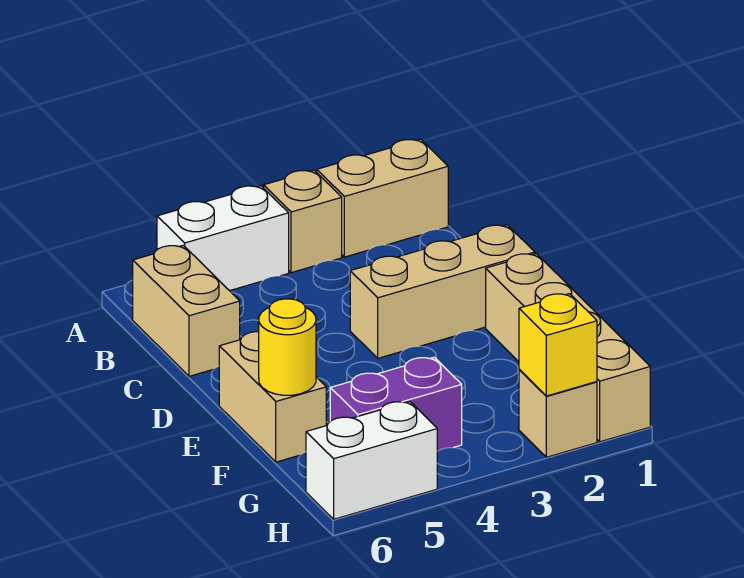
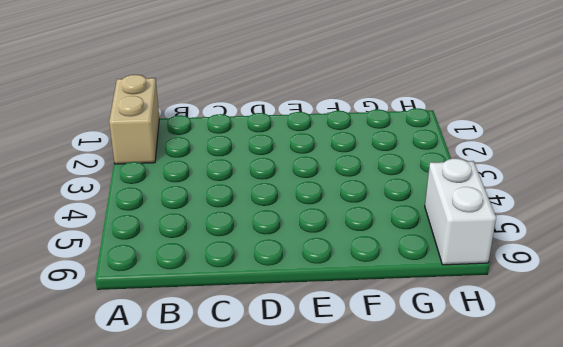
none -> tan 1x1 brick [264,170,342,273]
none -> white 1x2 brick [157,186,289,291]
none -> tan 1x2 brick [133,245,240,376]

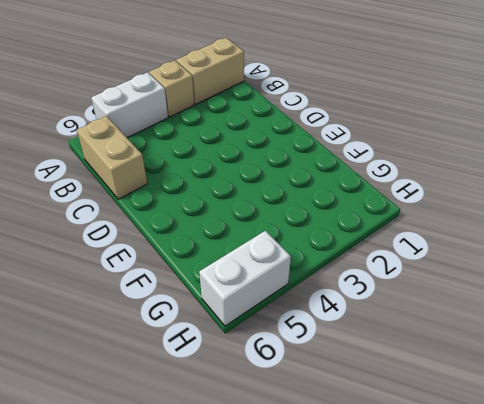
none -> tan 1x3 brick [350,225,535,358]
none -> tan 1x4 brick [486,254,650,442]
none -> tan 1x2 brick [219,332,326,462]

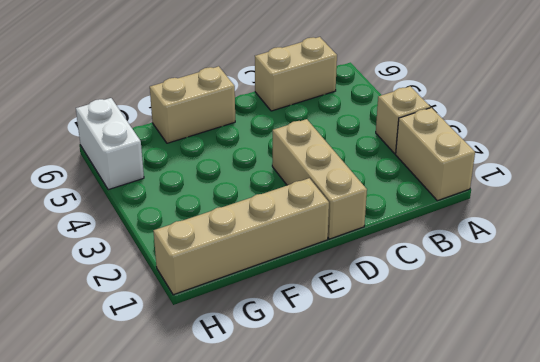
none -> white 1x2 brick [157,186,289,291]
none -> purple 1x2 brick [330,357,462,451]
none -> tan 1x1 brick [519,369,597,457]

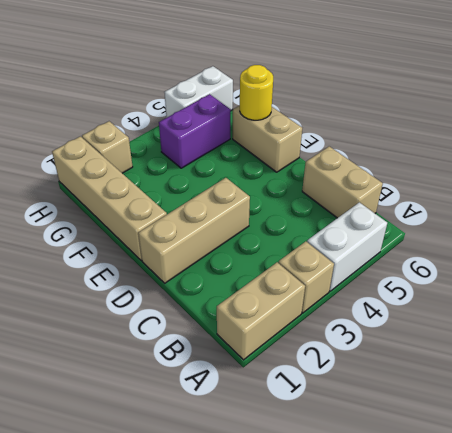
none -> yellow 1x1 brick [519,294,597,396]

